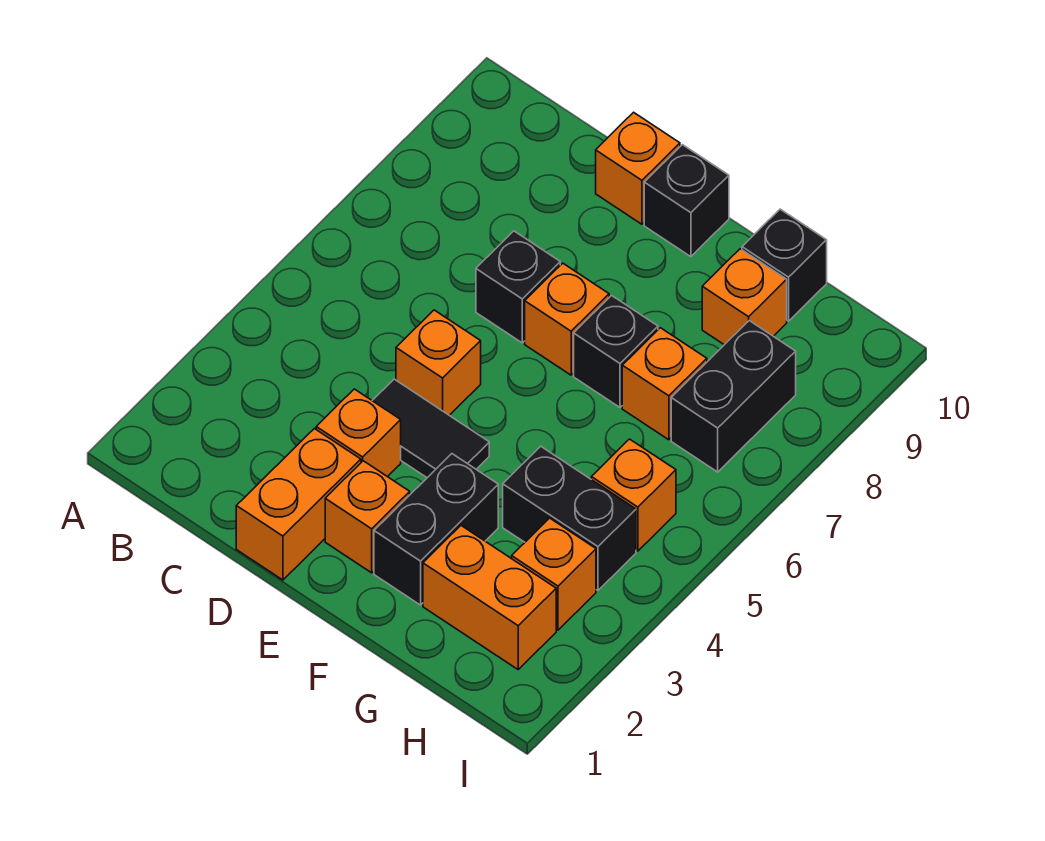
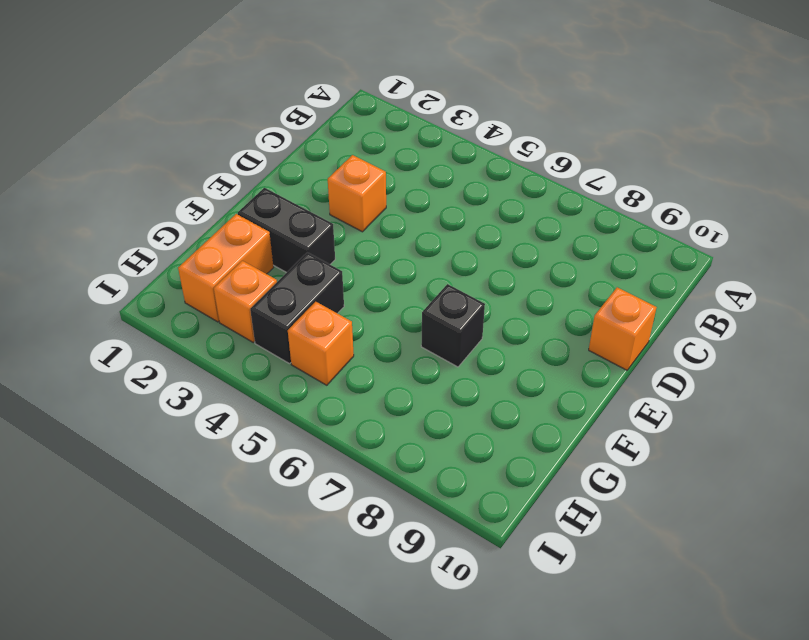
none -> orange 1x2 brick [236,429,361,580]
none -> black 1x2 tile [372,379,489,478]
none -> orange 1x1 brick [396,310,481,415]

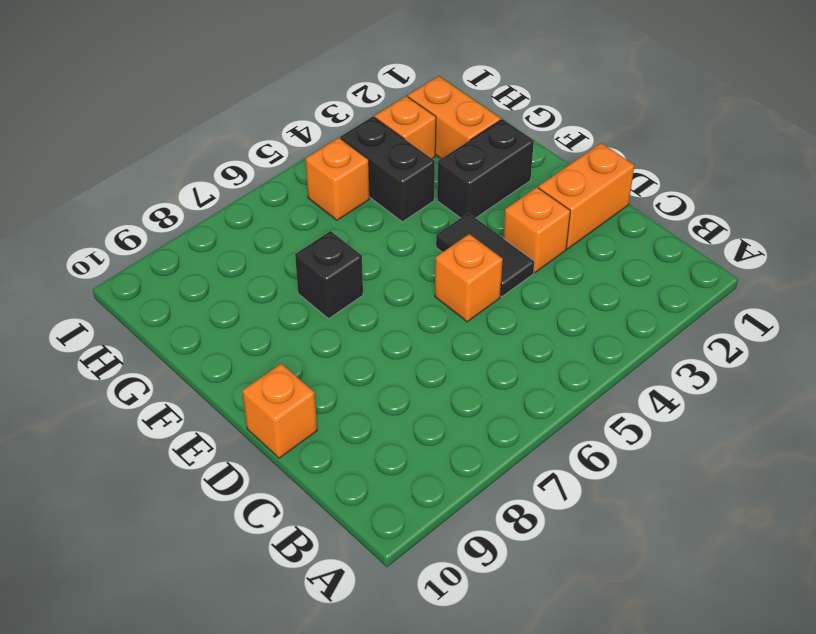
none -> black 1x1 brick [476,231,560,343]
none -> orange 1x1 brick [325,461,410,573]
none -> orange 1x1 brick [525,263,609,375]

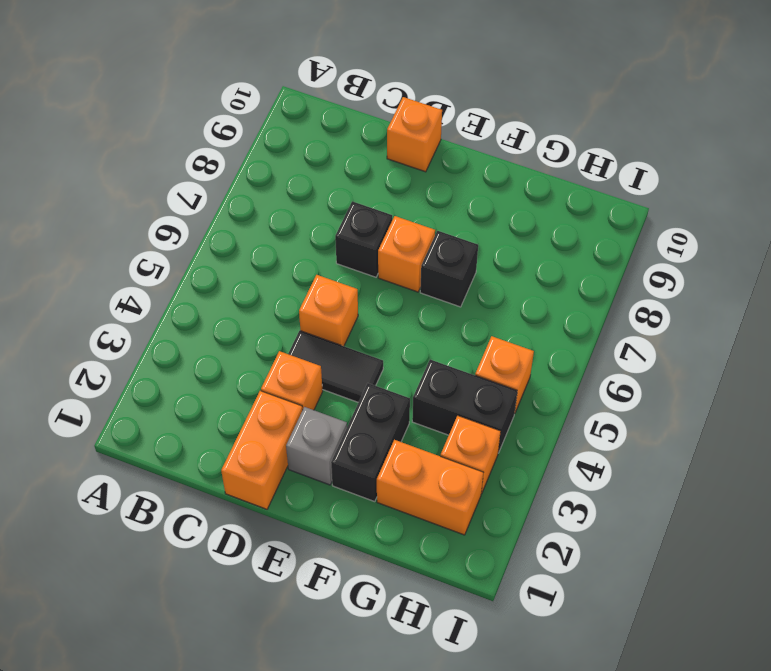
grey 1x1 brick [286,407,347,485] -> orange 1x1 brick [325,461,410,573]
none -> black 1x1 brick [644,145,729,257]
none -> orange 1x1 brick [622,328,707,440]
none -> orange 1x1 brick [702,249,787,345]

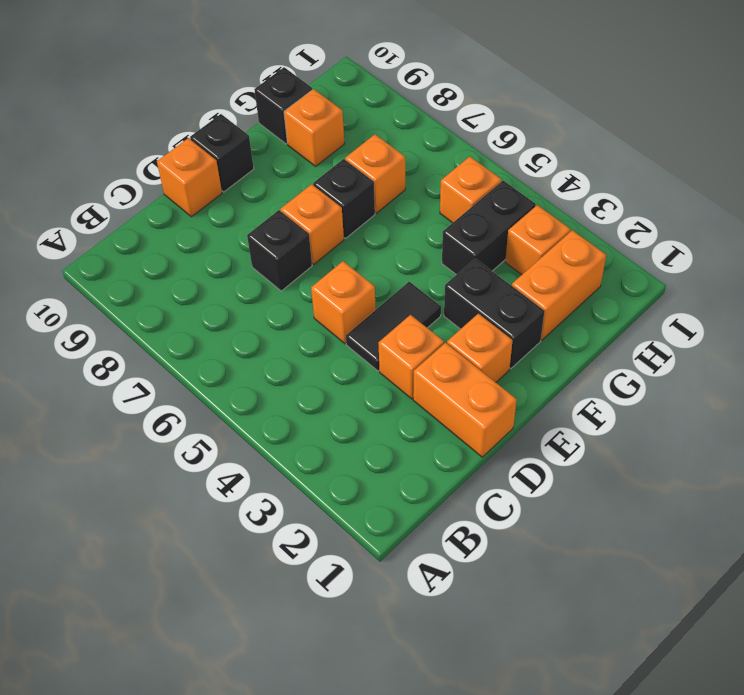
none -> black 1x2 brick [671,321,796,472]

